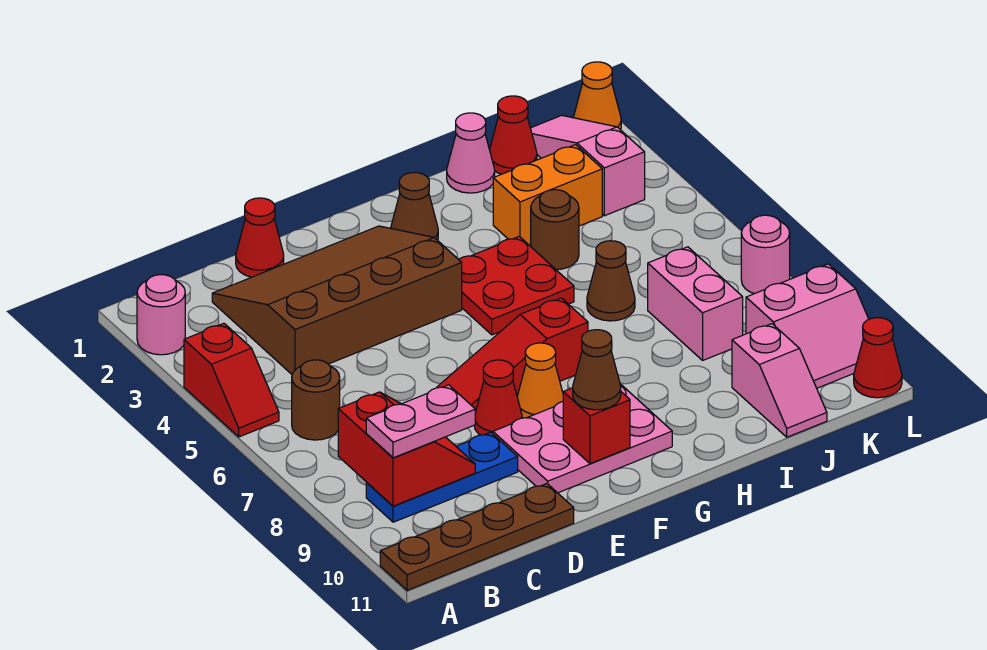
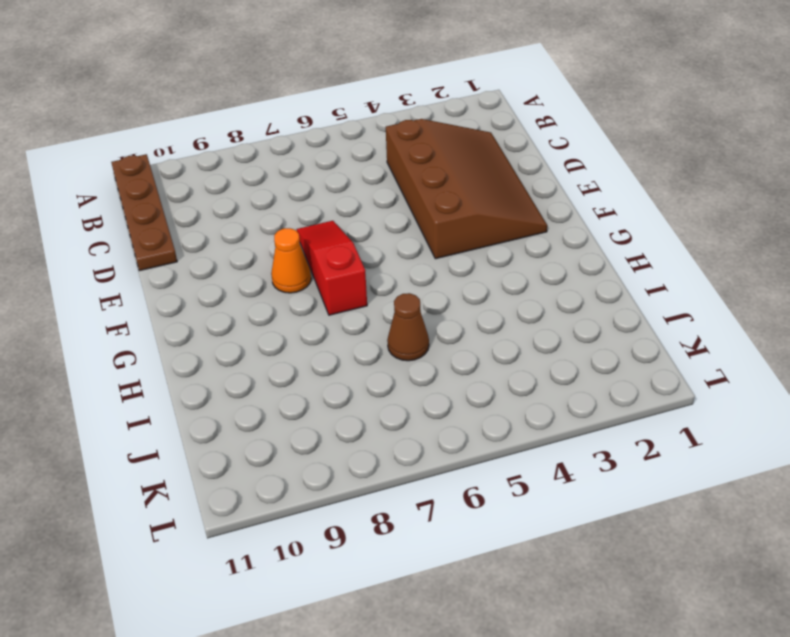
none -> pink 1x1 round brick [137,275,185,355]
none -> red 1x2 slope [184,323,279,437]
none -> brown 1x1 round brick [292,360,340,440]

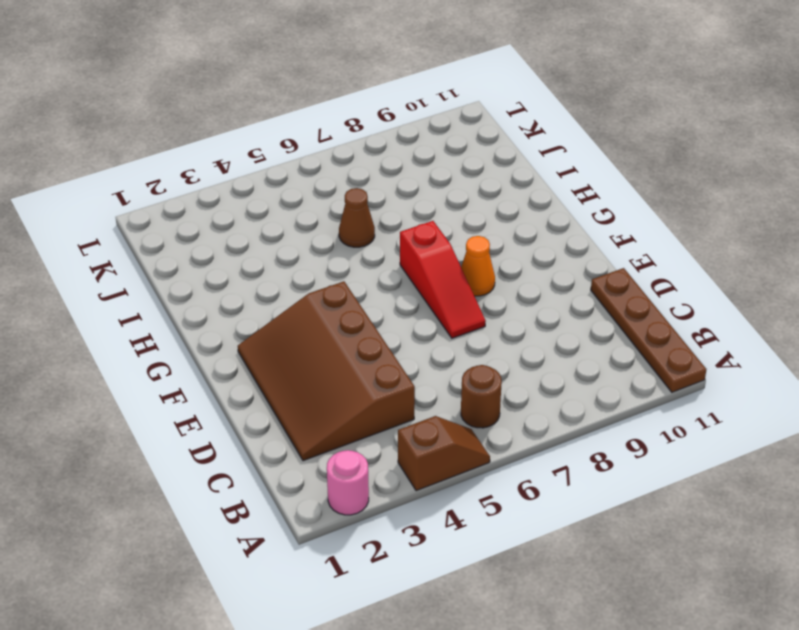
brown 1x2 slope [398,416,490,491] -> red 1x2 slope [184,323,279,437]
none -> blue 1x3 plate [366,432,518,522]
none -> red 1x1 cone [236,198,284,277]
none -> red 1x1 cone [474,360,522,435]

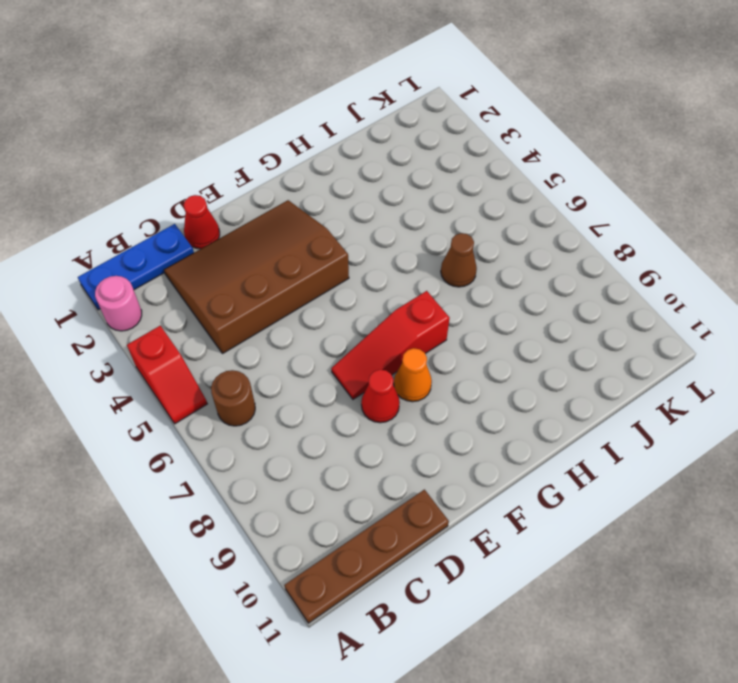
blue 1x3 plate [78,224,194,310] -> blue 1x3 plate moved to [366,432,518,522]
none -> pink 2x3 plate [493,384,672,493]
none -> brown 1x1 cone [391,173,438,240]
none -> red 2x2 plate [459,236,574,335]

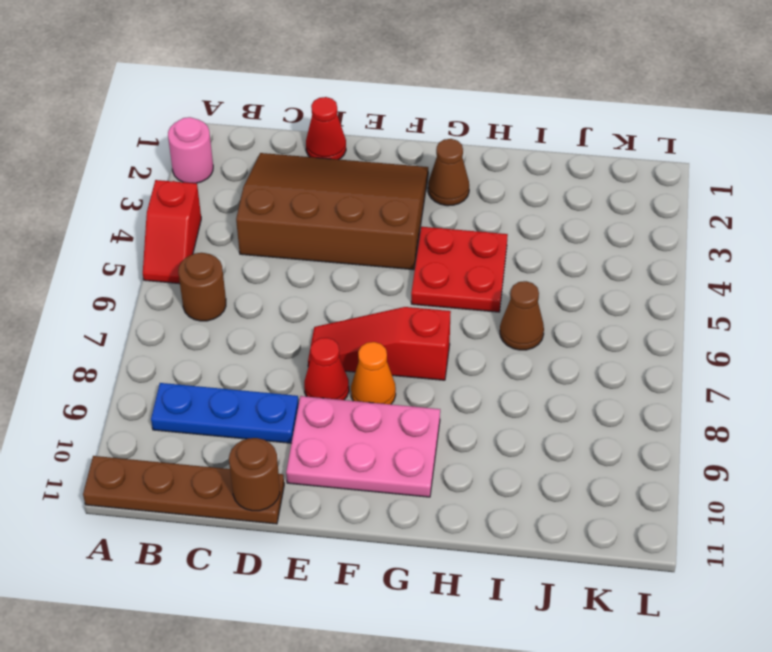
brown 1x1 round brick [229,438,280,511] -> brown 1x1 round brick moved to [531,190,579,270]
none -> pink 1x1 cone [447,113,495,193]
none -> orange 1x2 brick [493,145,602,246]
none -> red 1x1 cone [490,96,537,174]

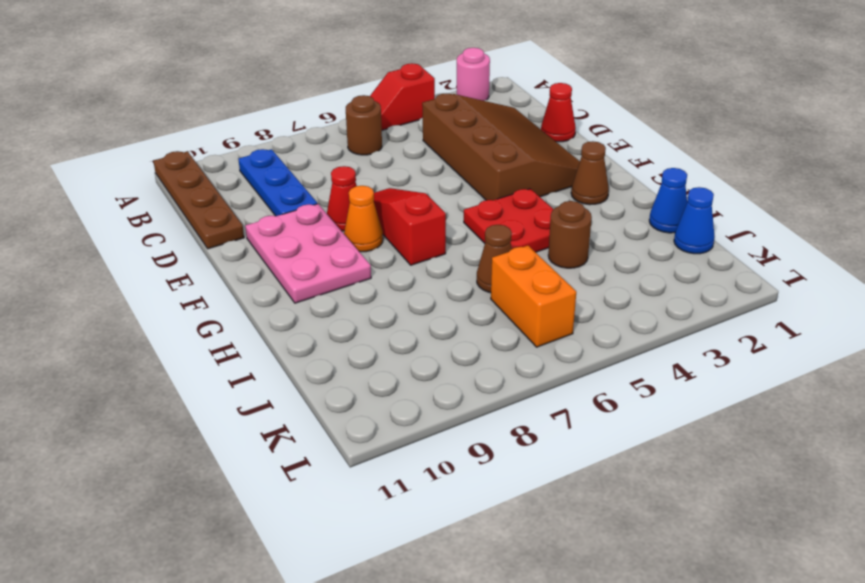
blue 1x1 cone [649,168,687,233] -> pink 1x1 cone [447,113,495,193]
blue 1x1 cone [674,187,715,254] -> red 1x1 cone [490,96,537,174]
orange 1x2 brick [491,246,576,347] -> orange 1x2 brick moved to [493,145,602,246]
none -> pink 1x2 brick [648,247,743,360]
none -> pink 1x2 slope [732,324,827,437]
none -> pink 1x3 slope [530,115,645,216]

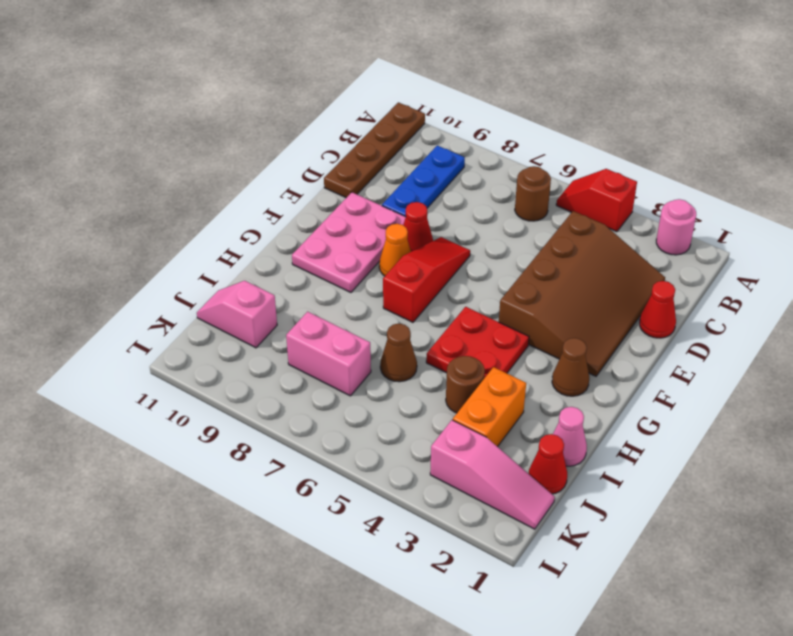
none -> pink 2x2 slope [746,264,869,388]
none -> orange 1x1 cone [573,62,621,130]
none -> pink 1x1 round brick [741,215,790,294]

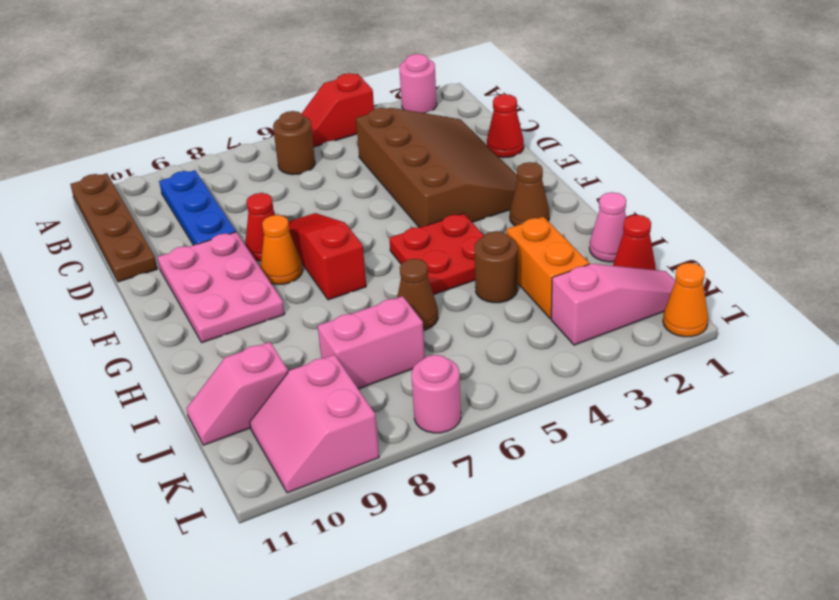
none -> red 1x1 cone [854,318,902,398]
none -> red 2x2 slope [338,392,475,506]
none -> red 1x1 brick [563,388,630,464]

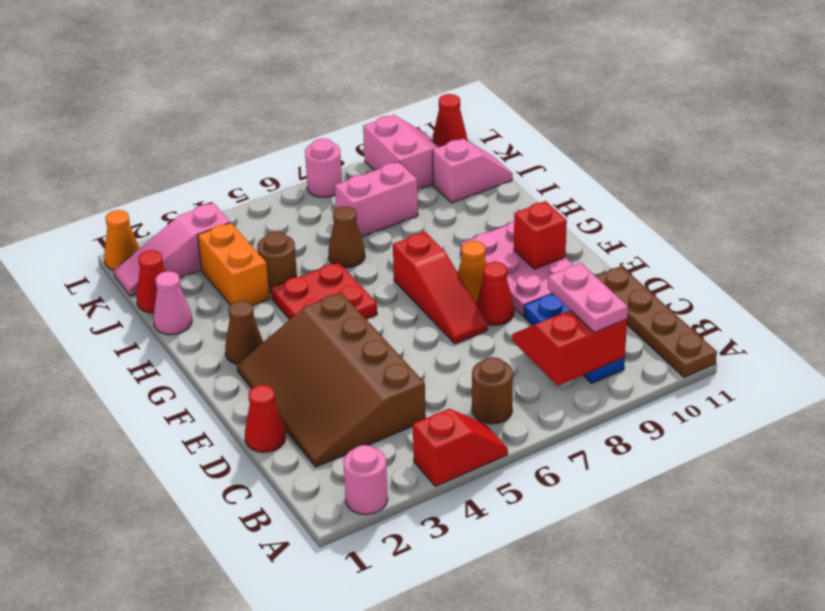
none -> brown 1x1 cone [573,330,621,410]

